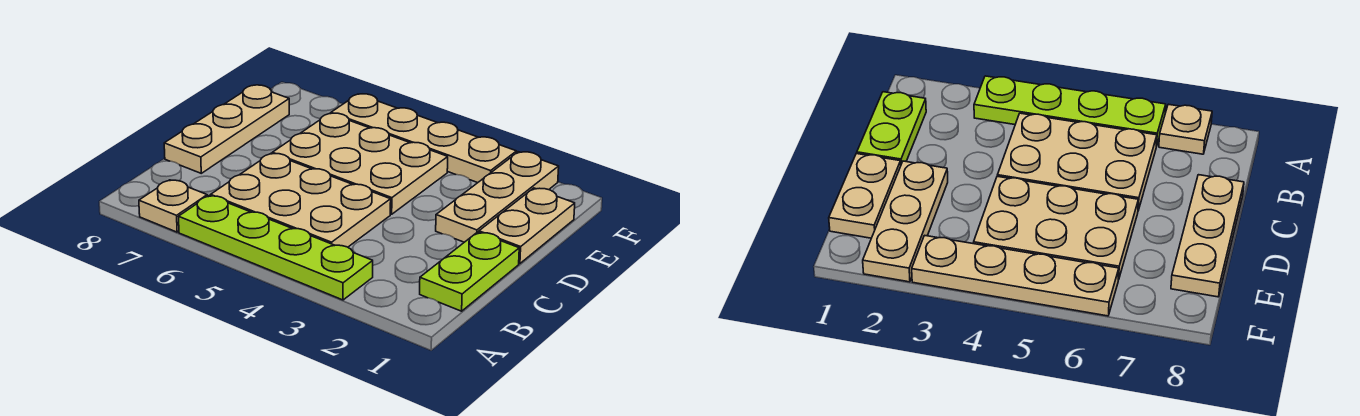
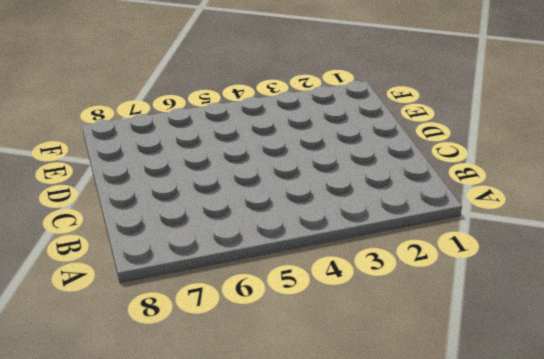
none -> lime 1x4 plate [179,196,373,300]
none -> tan 1x1 plate [139,180,207,232]

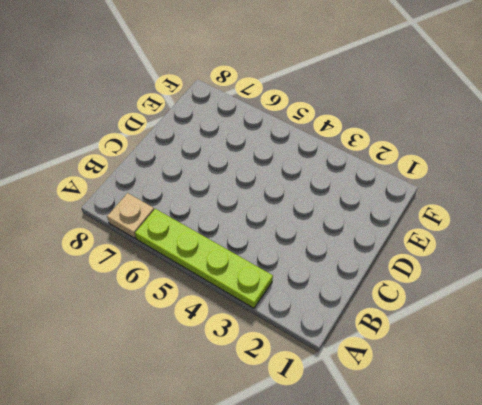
none -> lime 1x2 plate [420,232,519,311]
none -> tan 2x3 plate [211,153,391,247]

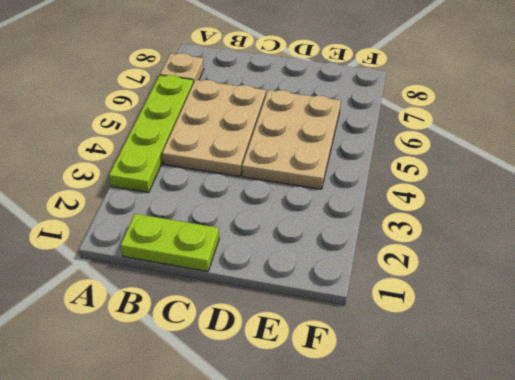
none -> tan 1x3 plate [164,85,289,173]
none -> tan 1x2 plate [479,188,575,264]

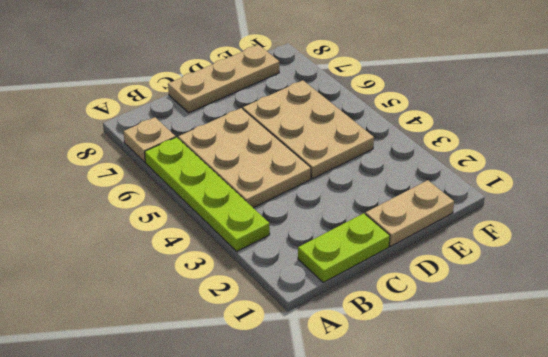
none -> tan 1x3 plate [436,152,559,242]
none -> tan 1x4 plate [331,94,517,183]

